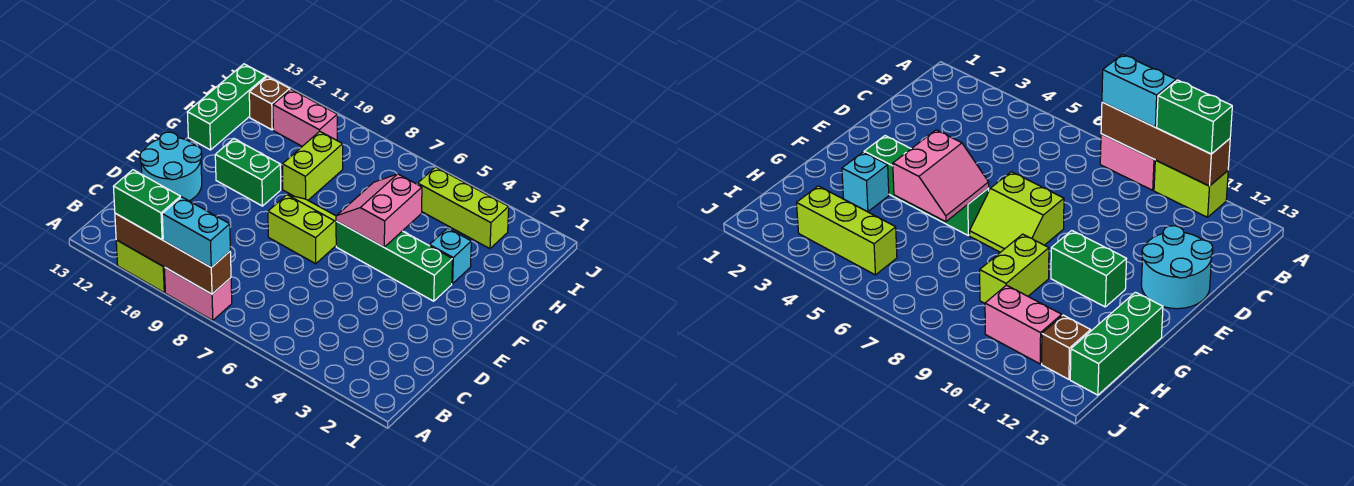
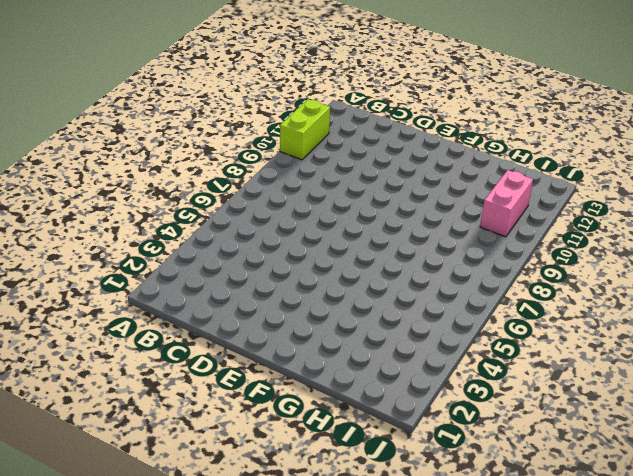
none -> pink 1x2 brick [164,268,232,321]
none -> cyan 2x2 round brick [140,132,202,201]
none -> lime 2x2 slope [268,195,336,264]

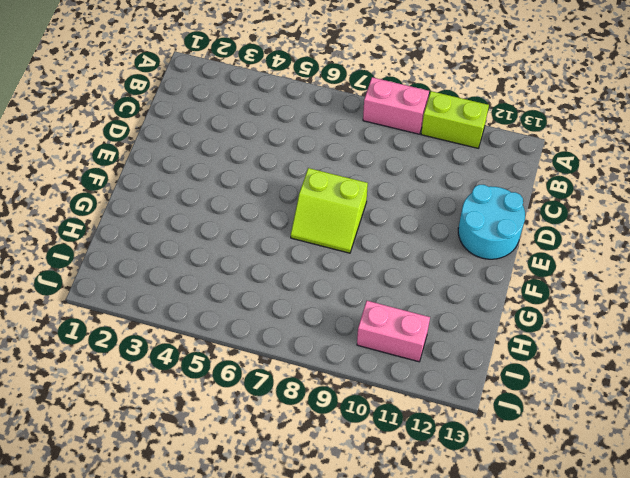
none -> green 1x4 brick [336,221,452,301]
none -> green 1x2 brick [215,139,281,206]
none -> cyan 1x1 brick [430,228,471,284]

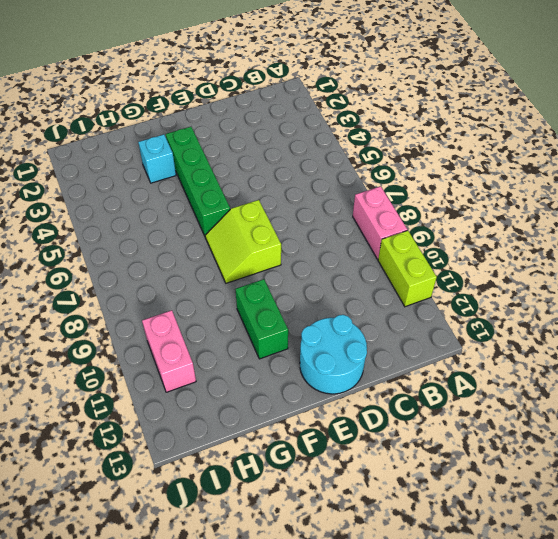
none -> lime 1x2 brick [283,131,343,200]
none -> green 1x3 brick [187,64,266,150]
none -> lime 1x3 brick [418,167,509,249]

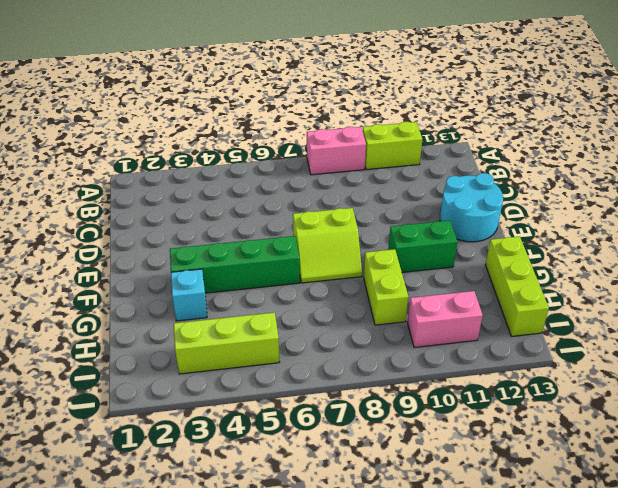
lime 1x3 brick [485,236,549,336] -> green 1x3 brick [187,64,266,150]
none -> brown 1x1 brick [249,77,290,130]
none -> brown 1x4 brick [115,213,231,294]
none -> pink 2x2 slope [336,174,422,247]

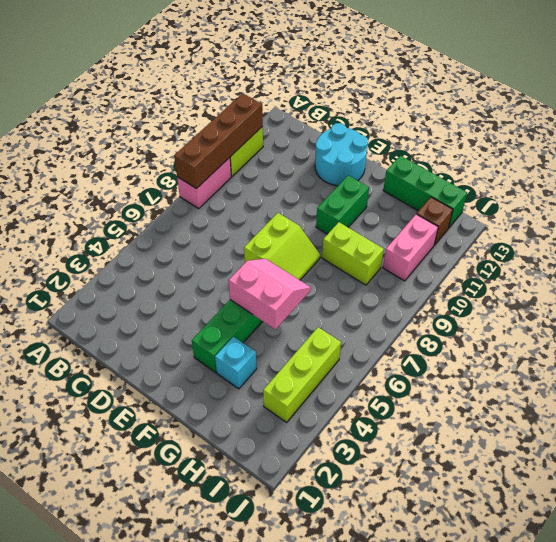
none -> cyan 1x2 brick [162,197,230,267]
none -> green 1x2 brick [113,170,180,239]

